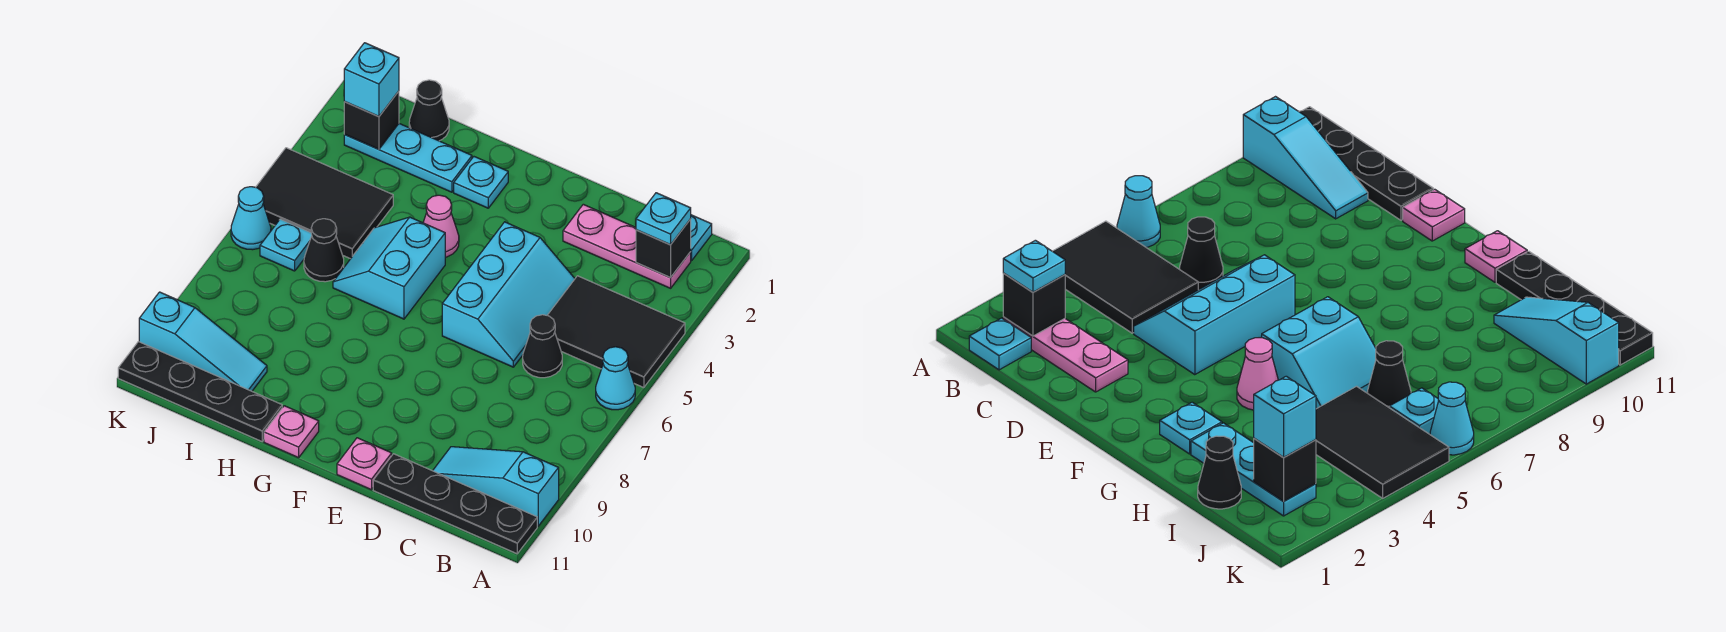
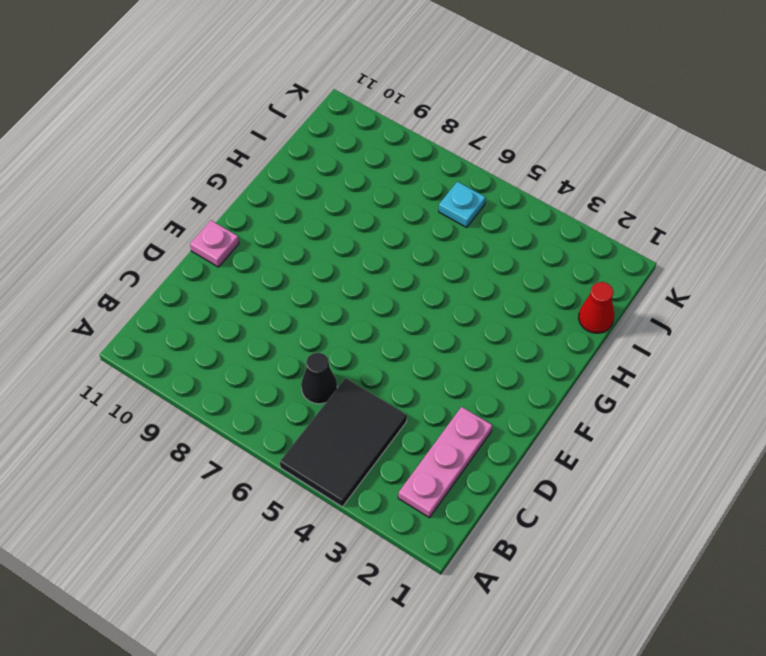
red 1x1 cone [579,282,614,333] -> black 1x1 cone [409,80,449,141]
none -> cyan 1x1 cone [596,347,635,410]
none -> cyan 1x3 slope [433,447,559,526]
none -> black 1x4 plate [373,454,537,554]

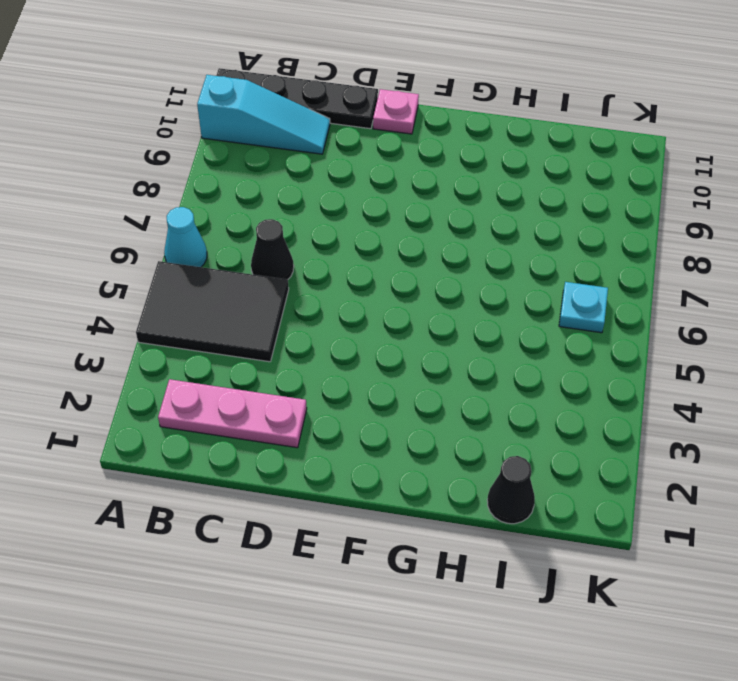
none -> cyan 1x1 plate [691,215,712,261]
none -> cyan 2x3 slope [442,222,575,367]
none -> cyan 1x1 plate [454,157,508,208]

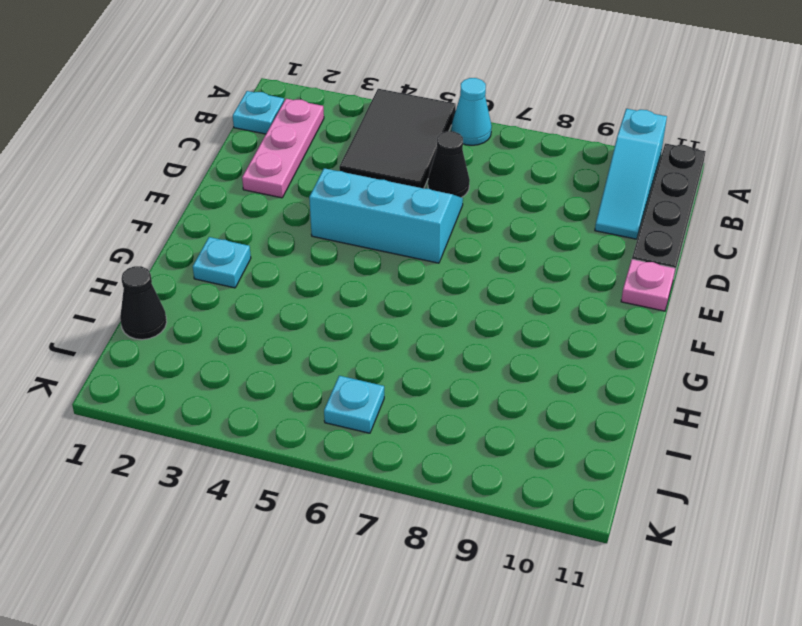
none -> pink 1x1 cone [423,195,459,257]
none -> cyan 2x2 slope [333,217,445,319]
none -> pink 1x1 plate [264,406,319,458]

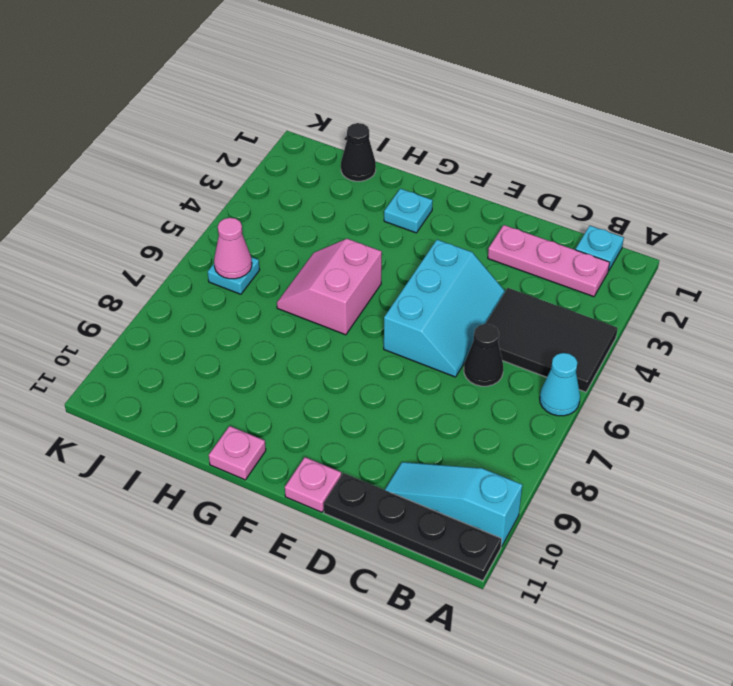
pink 2x2 slope [277,239,382,335] -> cyan 2x2 slope [333,217,445,319]
pink 1x1 cone [214,218,252,279] -> pink 1x1 cone moved to [423,195,459,257]
none -> cyan 1x3 plate [344,124,472,192]
none -> black 1x4 plate [118,342,282,441]
none -> black 2x3 tile [256,148,393,259]

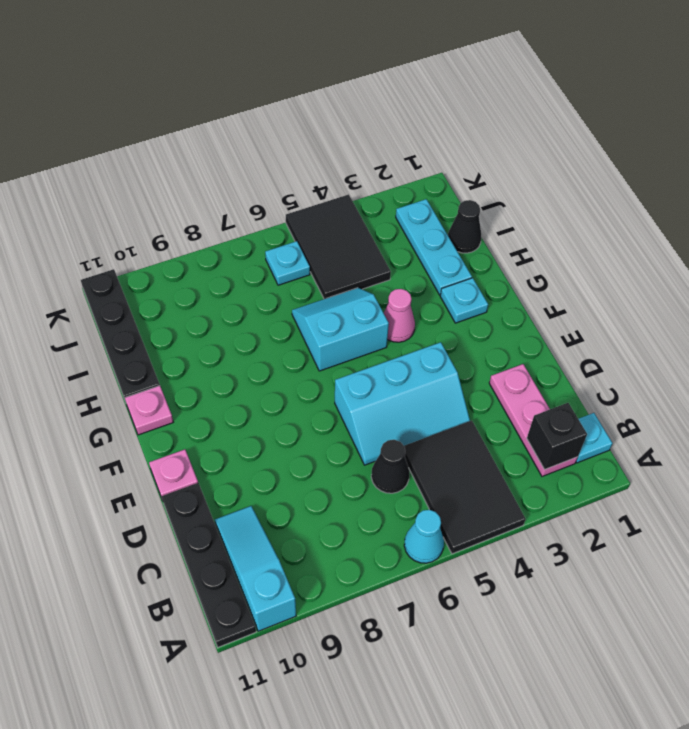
none -> black 1x1 cone [304,219,344,282]
none -> cyan 1x3 slope [139,292,267,391]
none -> cyan 1x1 cone [231,187,271,250]

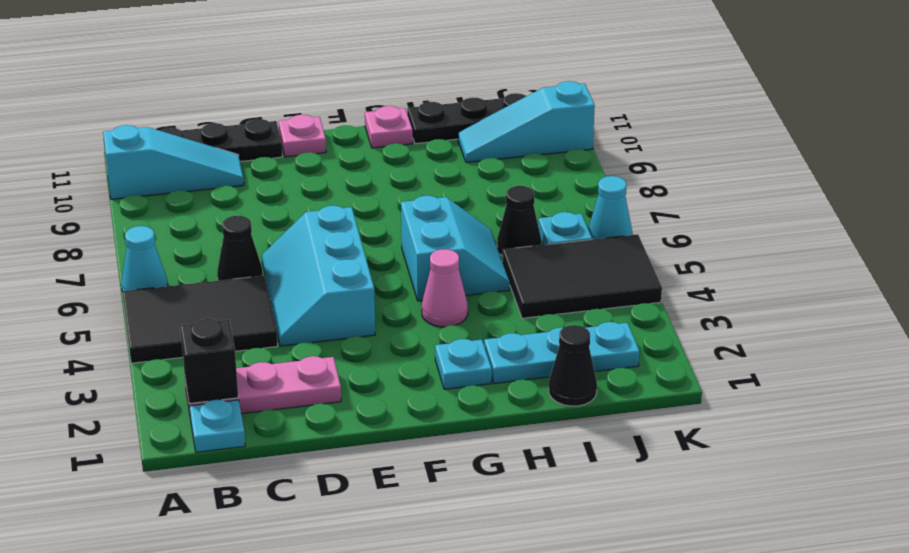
none -> black 1x1 brick [344,91,399,149]
none -> cyan 1x1 plate [636,193,691,245]
none -> cyan 1x1 brick [344,43,399,117]

